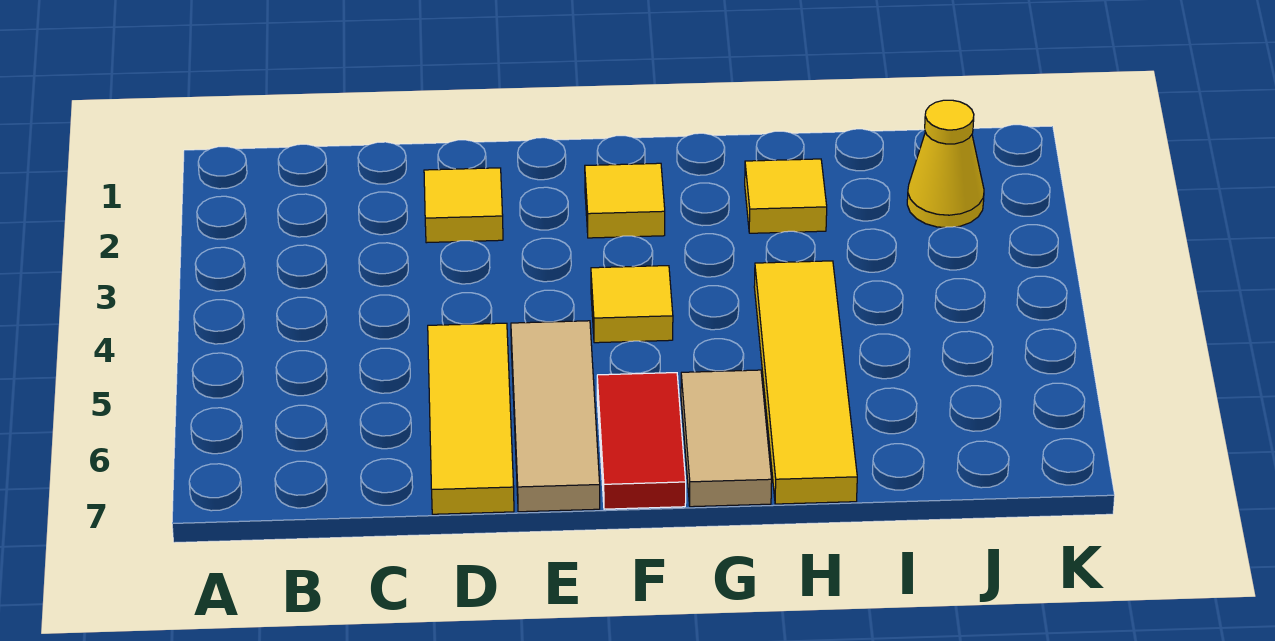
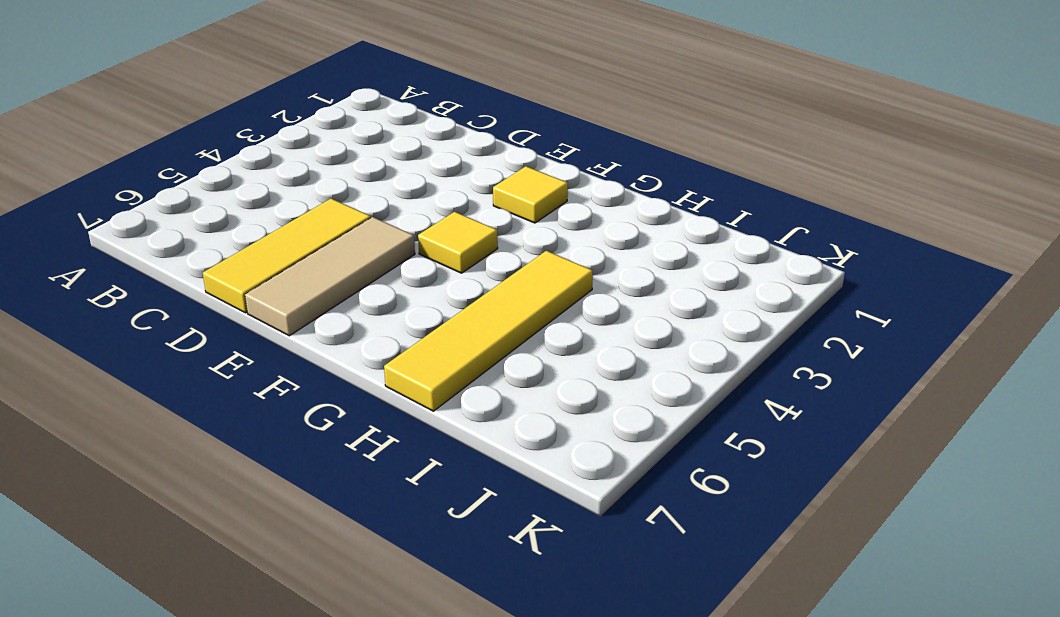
none -> yellow 1x1 tile [424,168,503,243]
none -> red 1x2 tile [597,373,686,509]

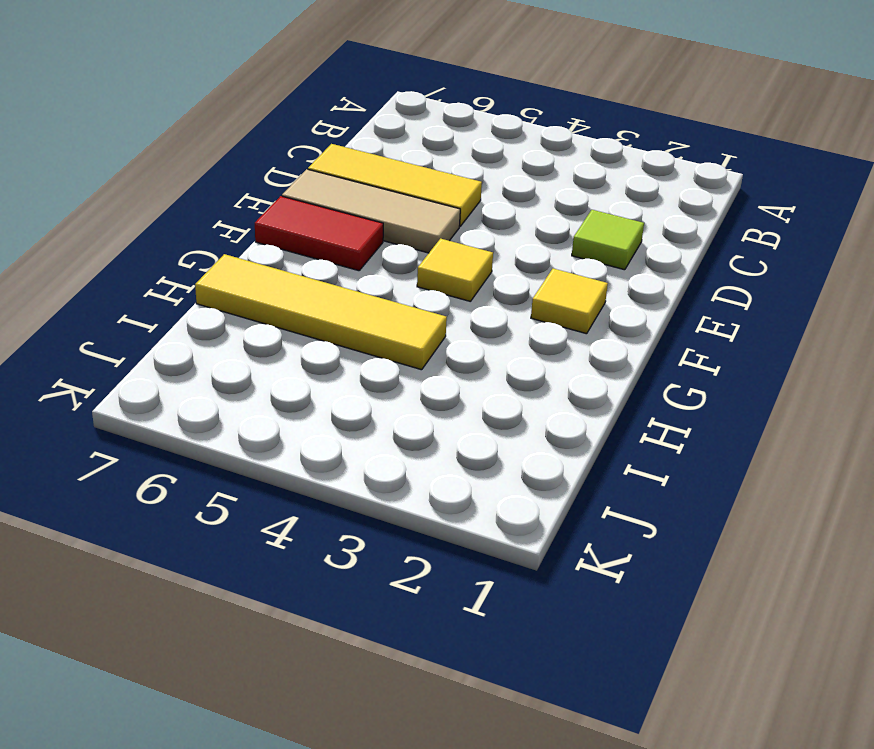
lime 1x1 tile [572,210,644,270] -> yellow 1x1 tile [424,168,503,243]
none -> tan 1x2 tile [681,370,772,507]
none -> yellow 1x1 tile [745,159,827,233]

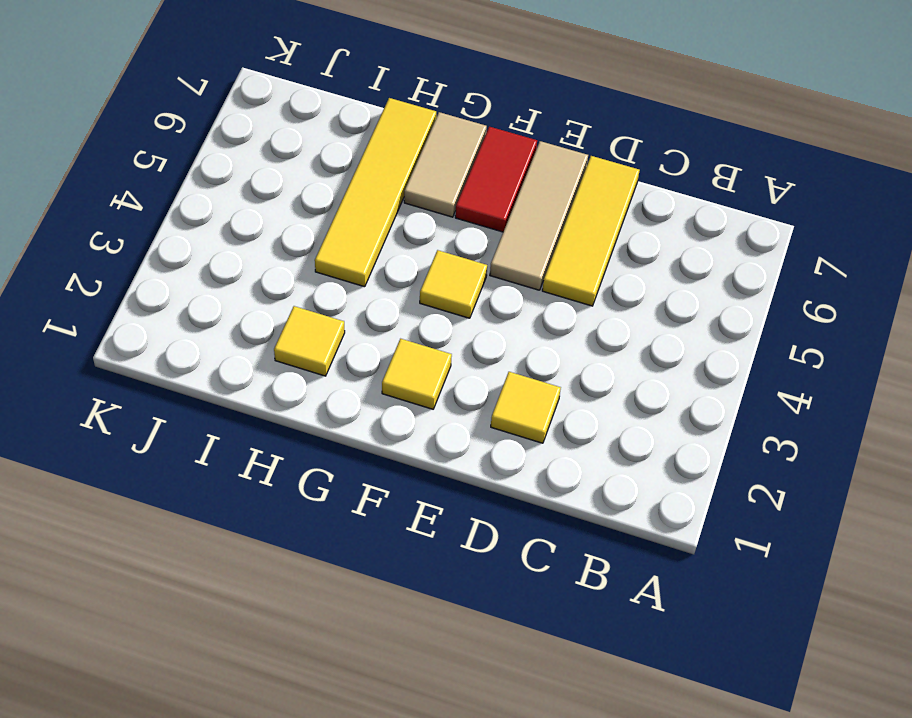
none -> yellow 1x1 cone [907,100,984,228]

